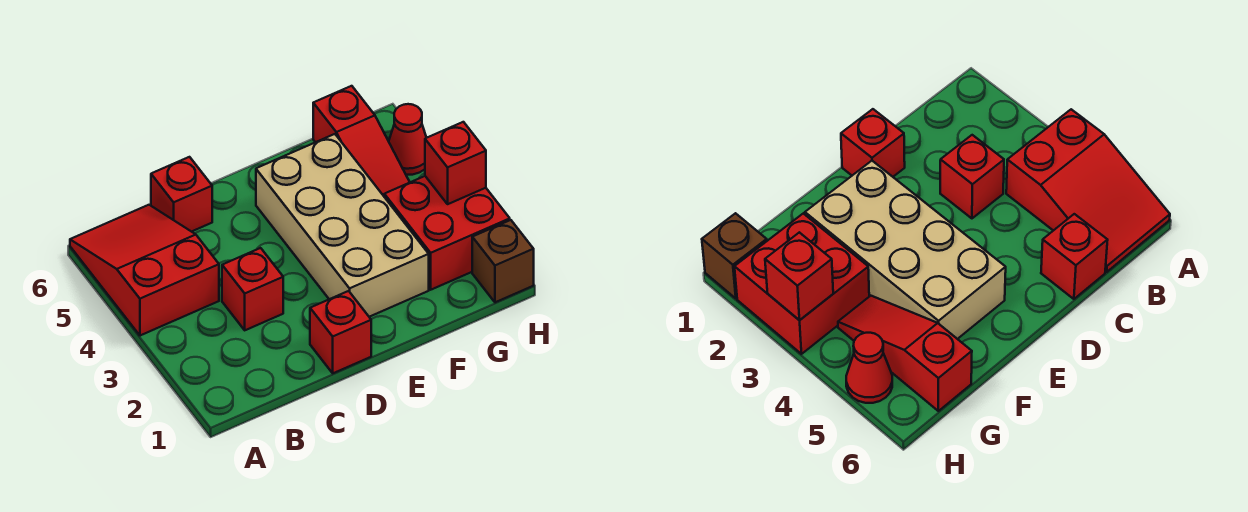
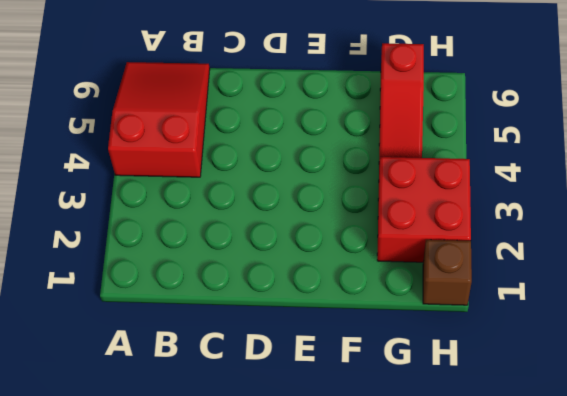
none -> red 1x1 brick [222,248,283,330]
none -> red 1x1 brick [151,157,212,232]

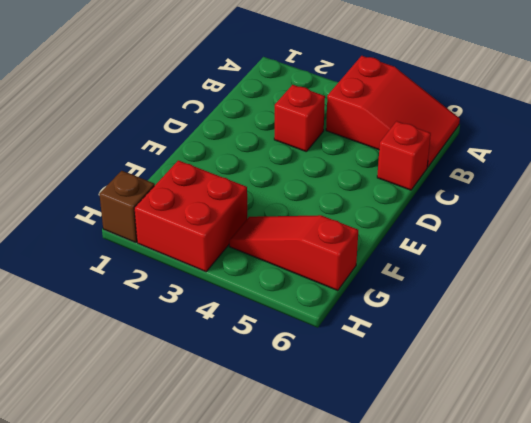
none -> red 1x1 brick [310,291,371,373]
none -> tan 2x4 brick [256,134,429,317]

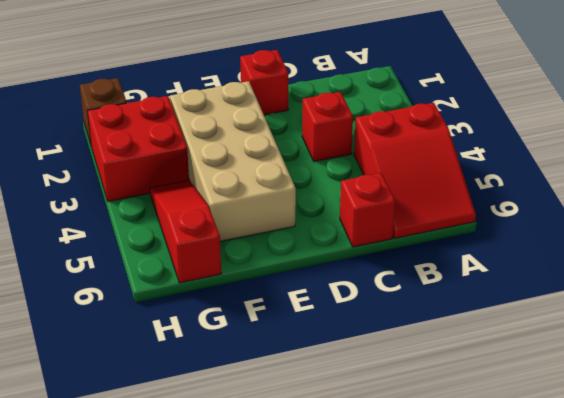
none -> red 1x1 cone [389,104,426,175]
none -> red 1x1 brick [425,122,486,204]

